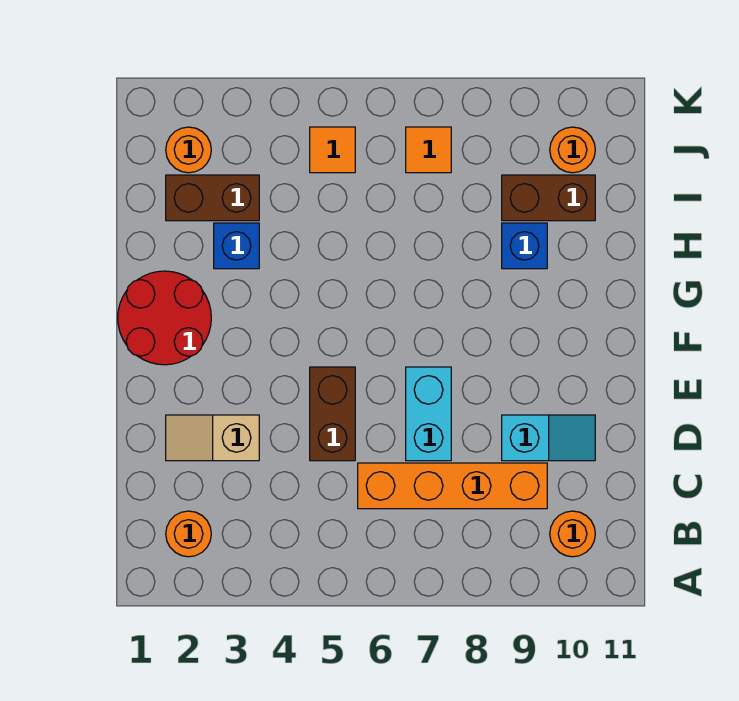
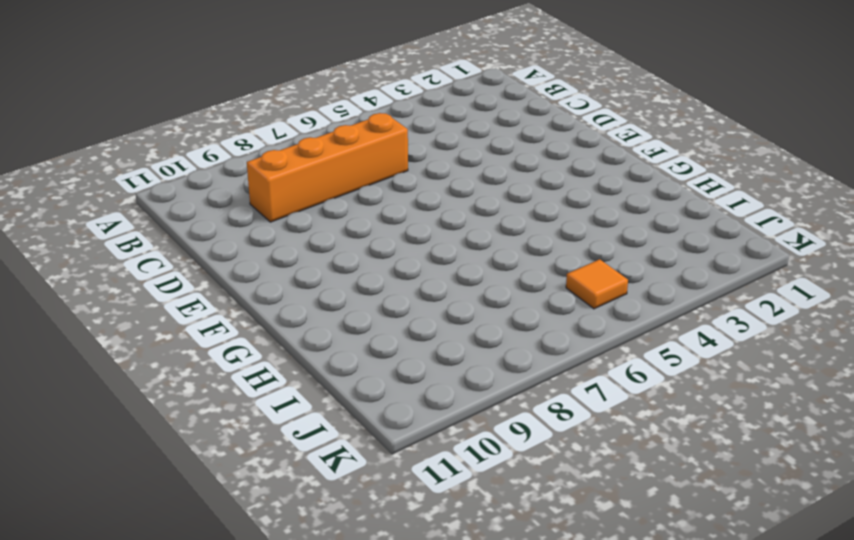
none -> orange 1x1 round brick [166,511,211,557]
none -> orange 1x1 round brick [550,511,595,557]
none -> tan 1x2 slope [166,415,259,461]

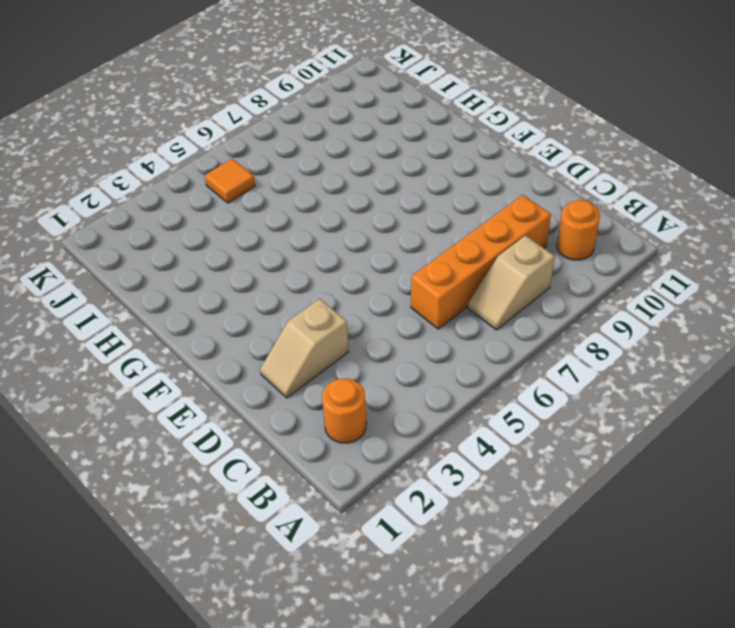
tan 1x2 slope [468,236,555,330] -> none
none -> brown 1x2 brick [310,367,355,461]
none -> cyan 1x2 brick [406,367,451,461]
none -> cyan 1x2 slope [502,415,595,461]

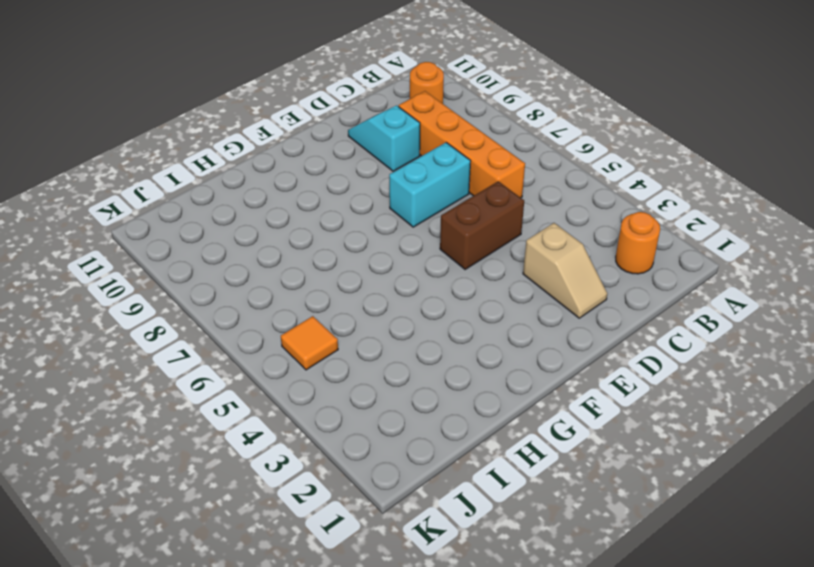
none -> red 2x2 round brick [118,271,211,365]
none -> blue 1x1 brick [214,223,259,269]
none -> blue 1x1 brick [502,223,547,269]

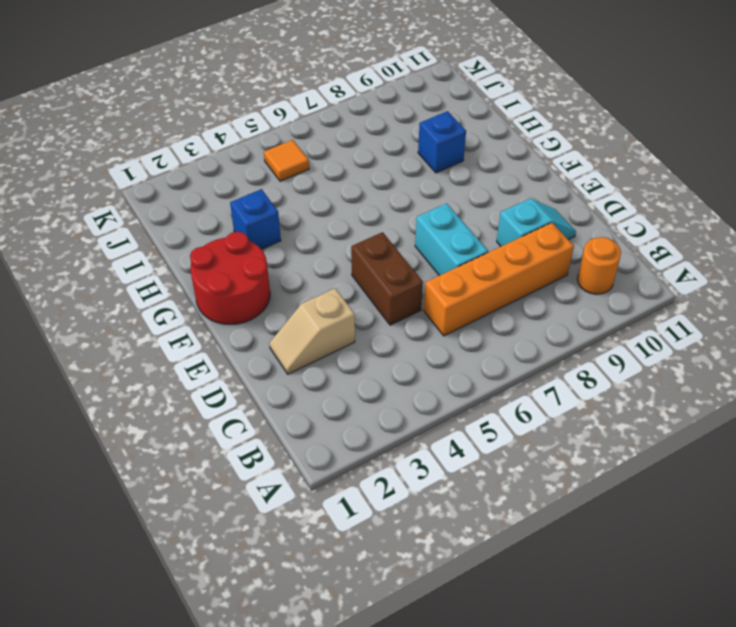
none -> orange 1x1 round brick [166,511,211,557]
none -> brown 1x2 brick [166,175,259,221]
none -> brown 1x2 brick [502,175,595,221]

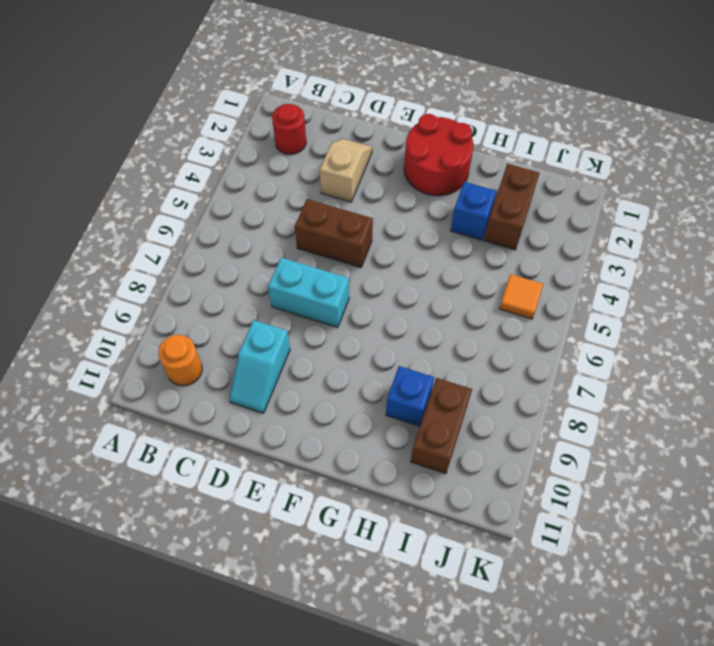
red 1x1 round brick [272,104,306,154] -> orange 1x1 round brick [166,511,211,557]
none -> orange 1x4 brick [358,463,547,509]
none -> orange 1x1 round brick [166,127,211,173]
none -> orange 1x1 tile [406,127,451,173]

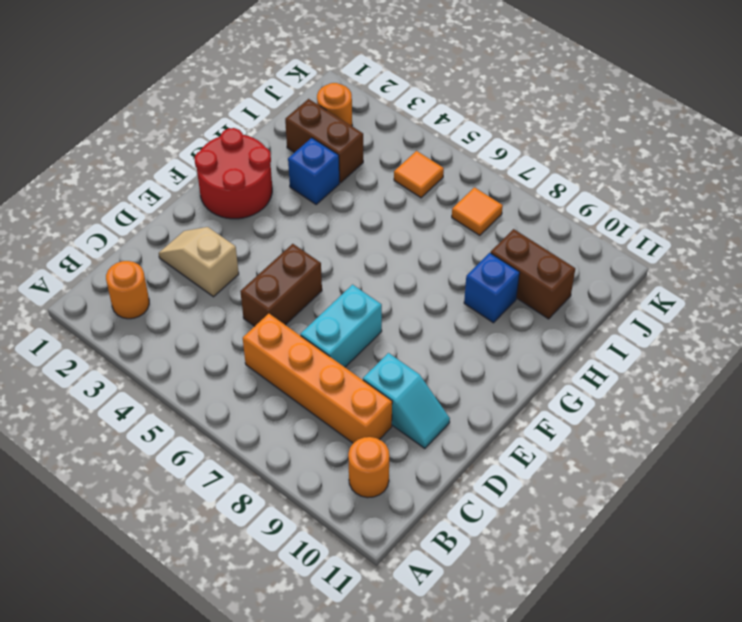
none -> orange 1x1 round brick [550,127,595,173]

